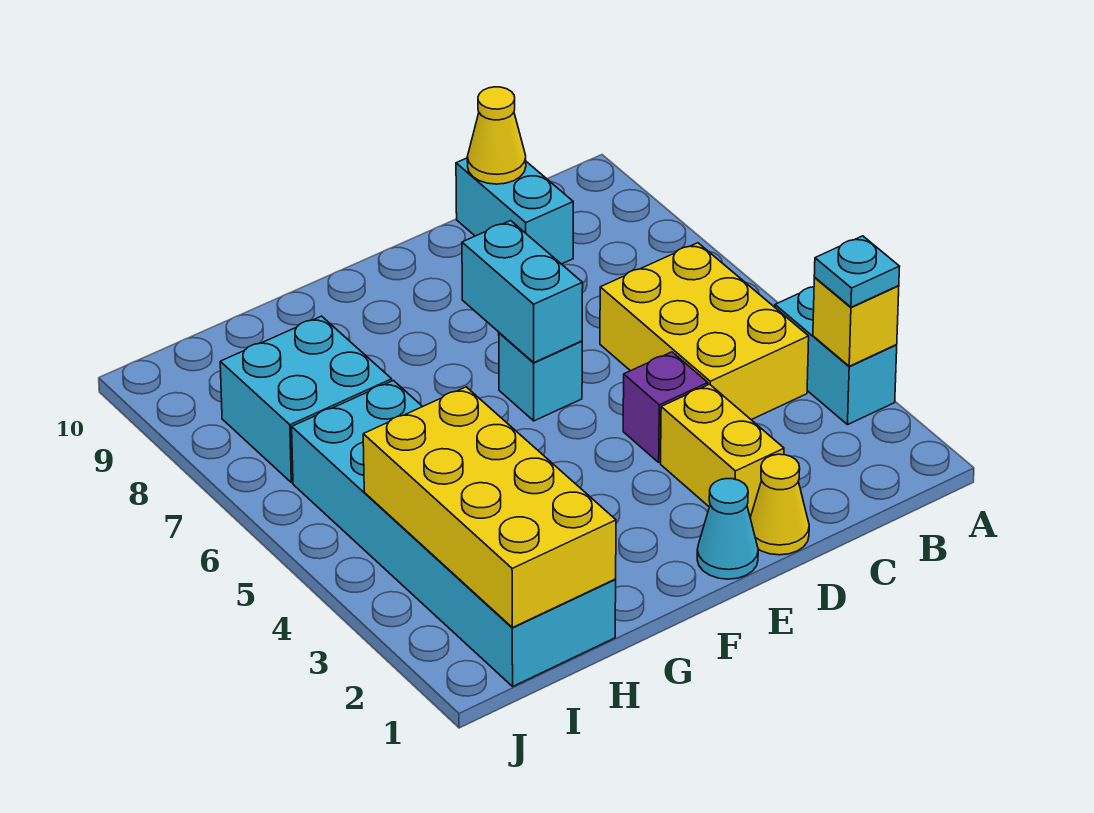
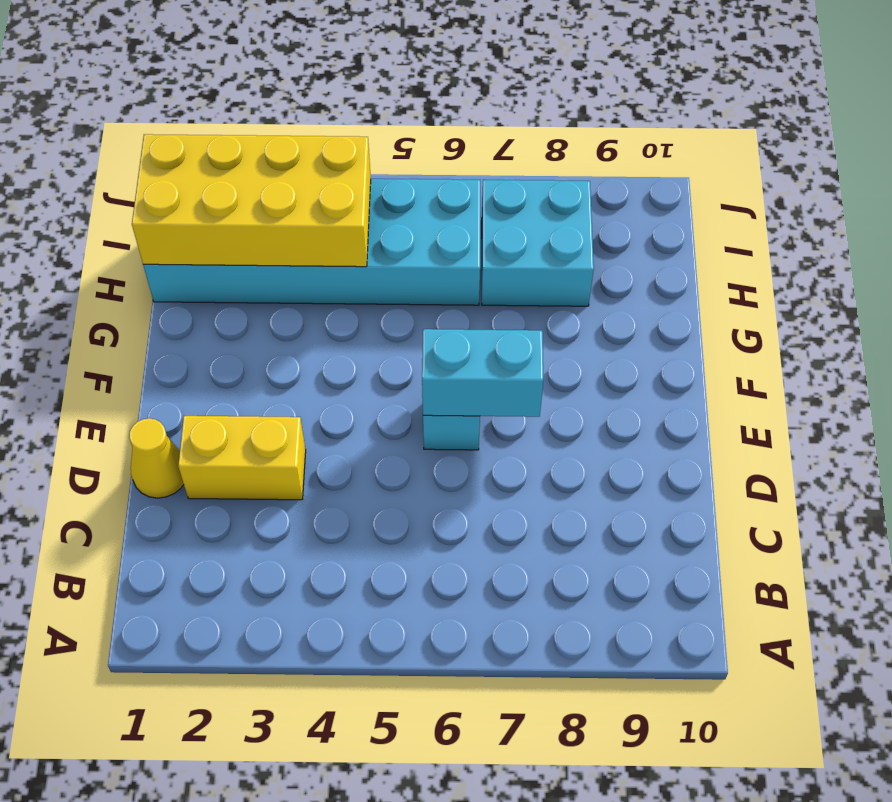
none -> cyan 1x2 brick [775,287,897,425]
none -> yellow 2x3 brick [600,243,809,420]
none -> cyan 1x2 brick [456,158,573,264]

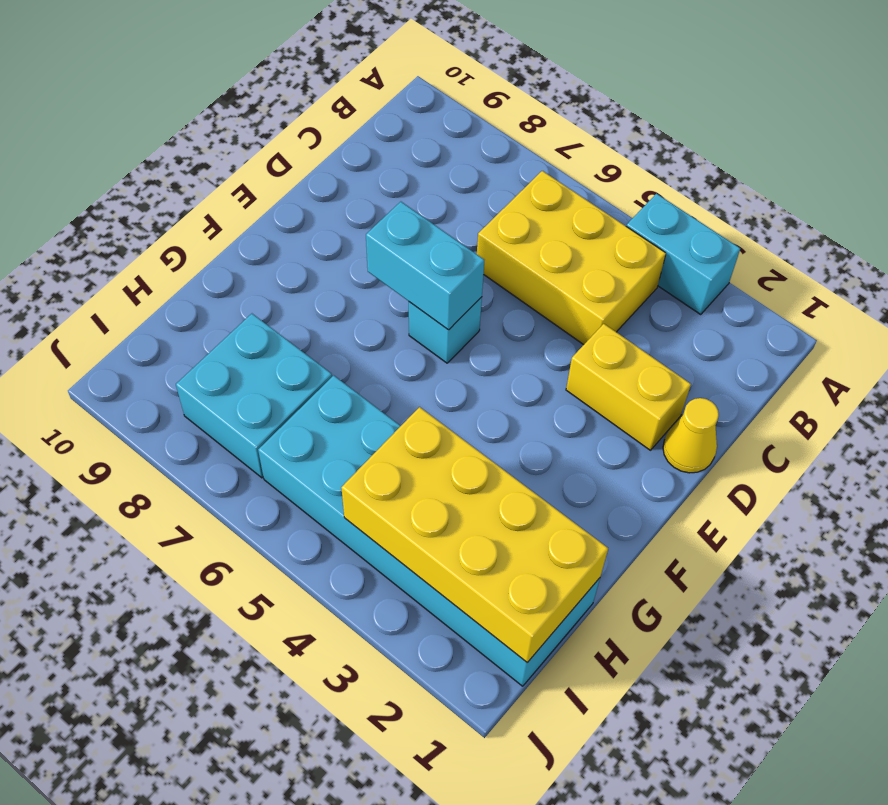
none -> cyan 1x2 brick [456,158,573,264]
none -> purple 1x1 brick [623,352,708,462]
none -> cyan 1x1 cone [697,479,758,579]

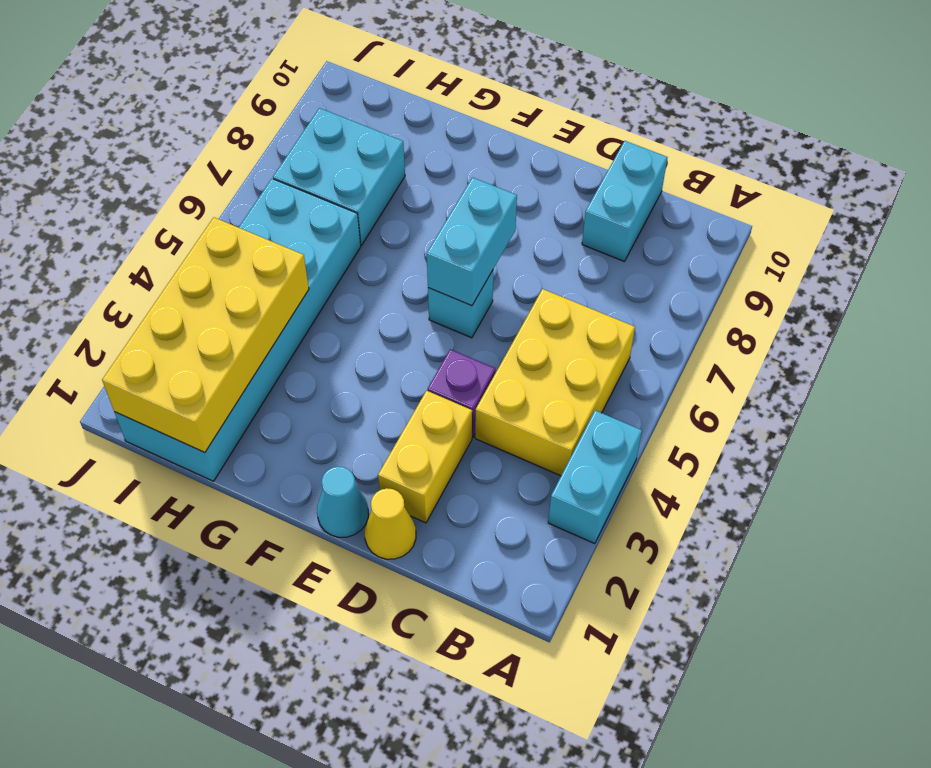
none -> yellow 1x1 brick [813,278,899,366]
none -> yellow 1x1 cone [467,87,526,184]
none -> cyan 1x1 plate [814,236,900,307]

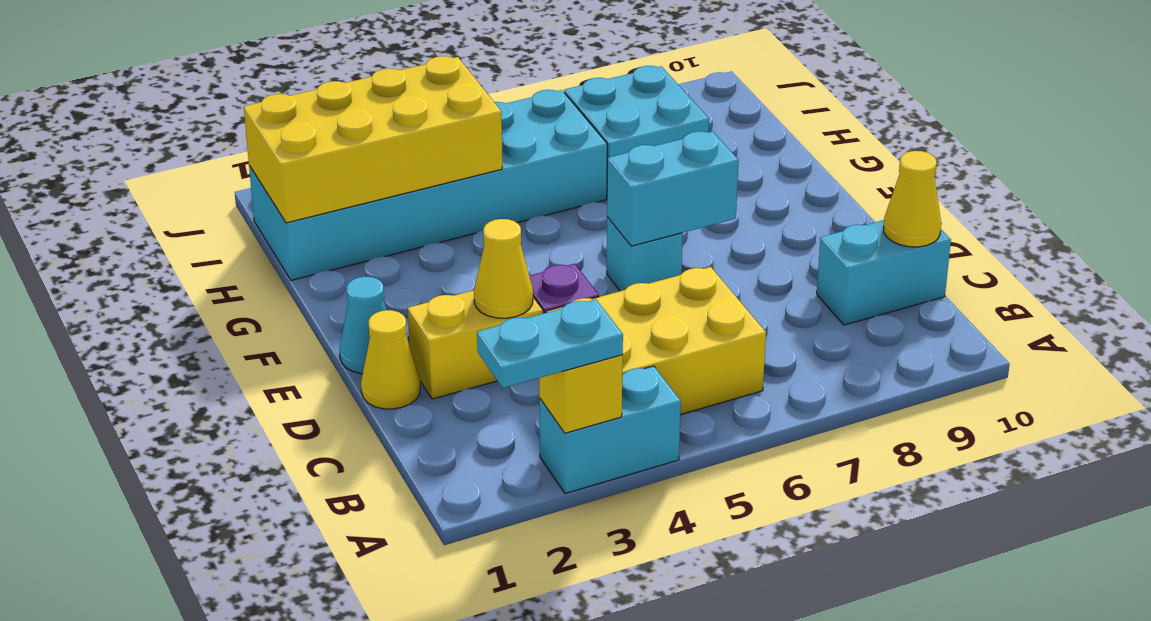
cyan 1x2 plate [477,299,623,388] -> cyan 1x1 plate [814,236,900,307]
yellow 1x1 cone [474,219,533,318] -> none

